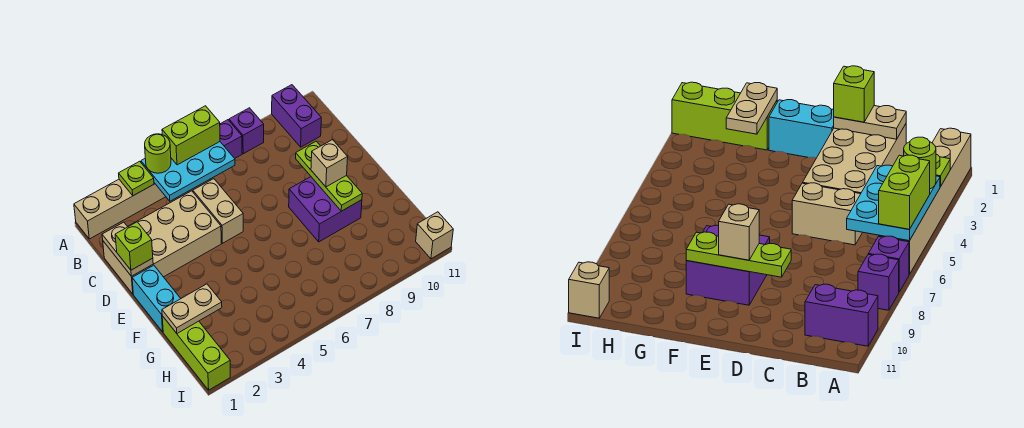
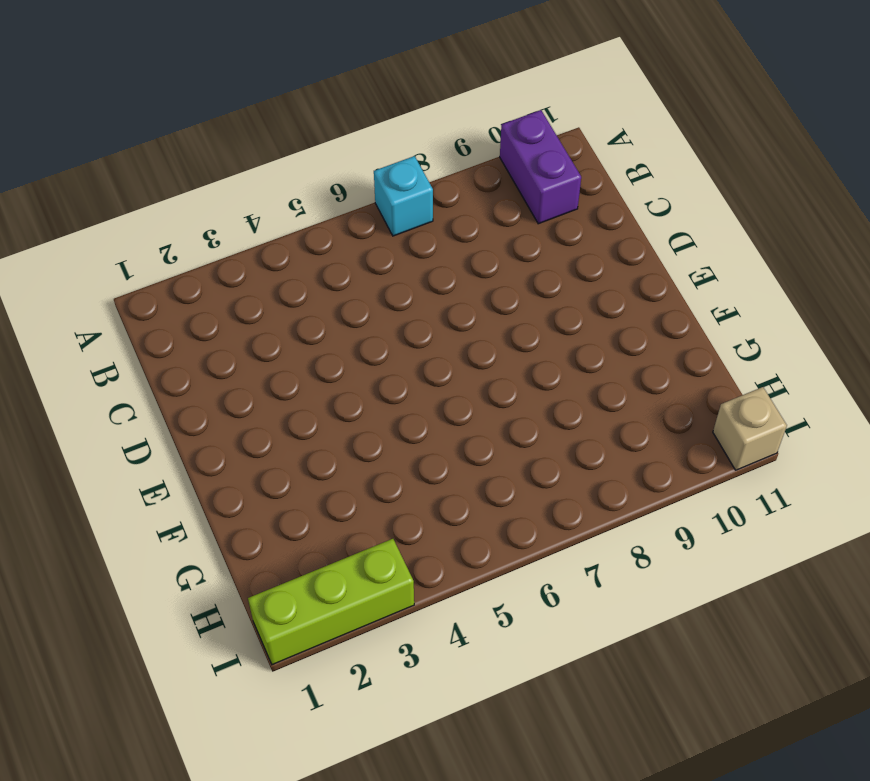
cyan 1x1 brick [374,156,433,236] -> purple 1x1 brick [220,120,242,158]
lime 1x3 brick [248,539,414,665] -> lime 1x3 brick turned to [162,316,230,390]
none -> tan 1x6 brick [74,179,166,239]
none -> purple 1x1 brick [229,108,264,154]
none -> tan 2x4 brick [103,191,221,294]

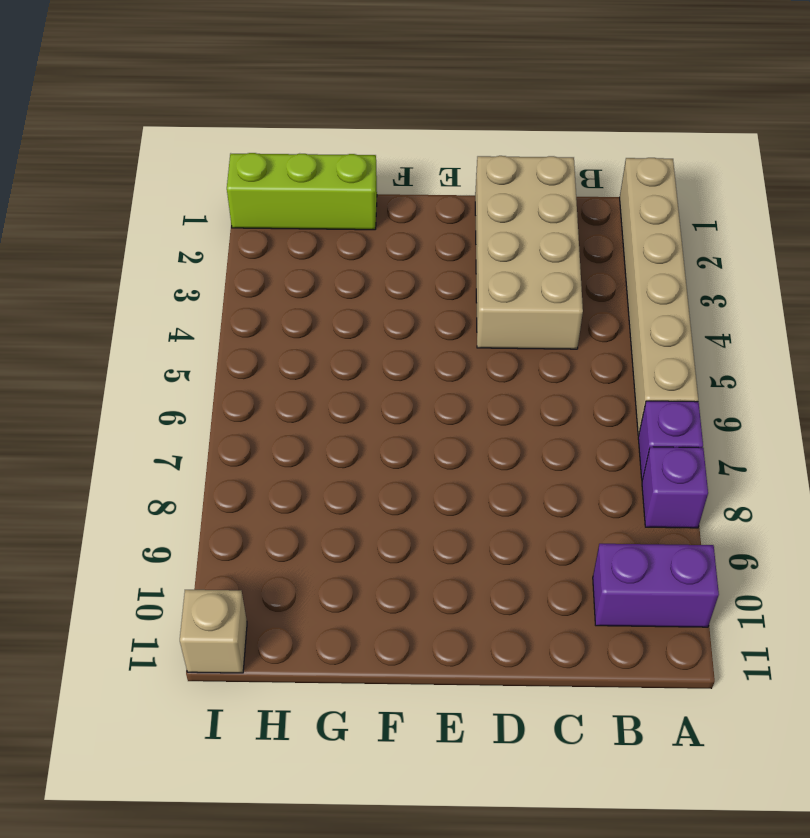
none -> tan 1x2 brick [193,179,243,243]
none -> cyan 1x2 brick [132,265,181,332]
none -> purple 2x2 brick [289,177,362,242]

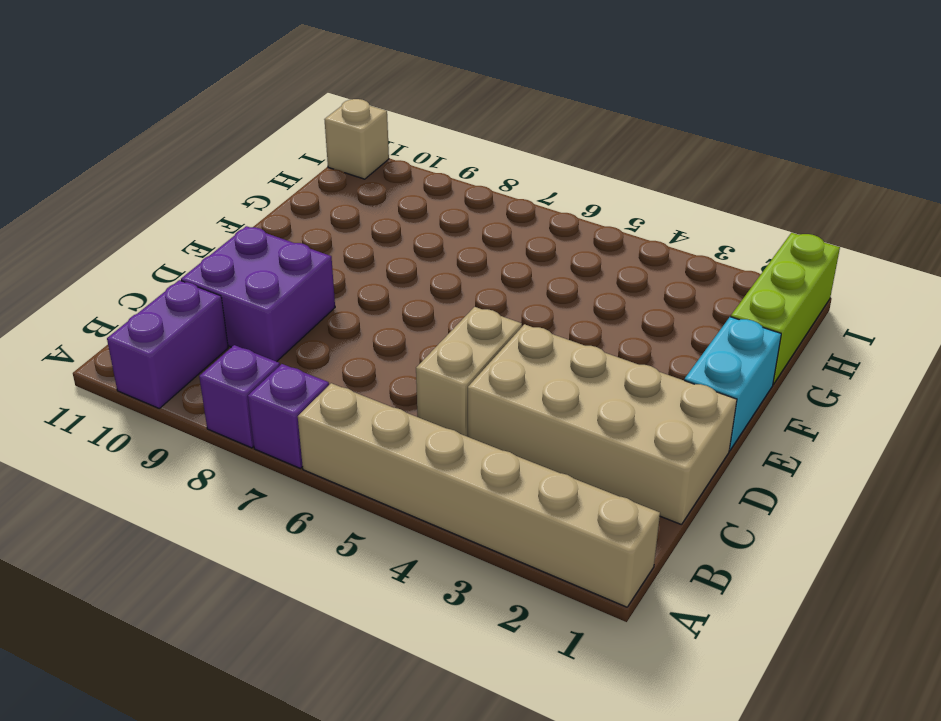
purple 2x2 brick [181,226,335,362] -> purple 2x2 brick moved to [289,177,362,242]
none -> lime 1x1 plate [119,161,154,196]
none -> cyan 2x3 plate [141,142,235,201]
none -> tan 1x2 plate [102,222,153,276]

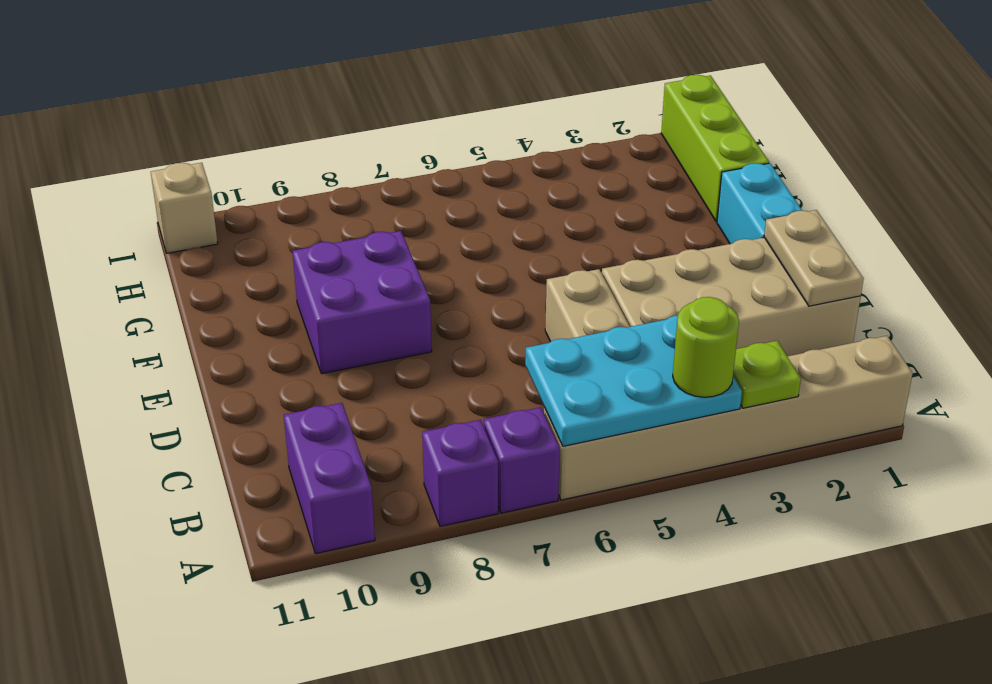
none -> lime 1x3 plate [296,141,362,211]
none -> tan 1x2 plate [162,284,222,333]
none -> lime 1x2 brick [162,106,220,165]

